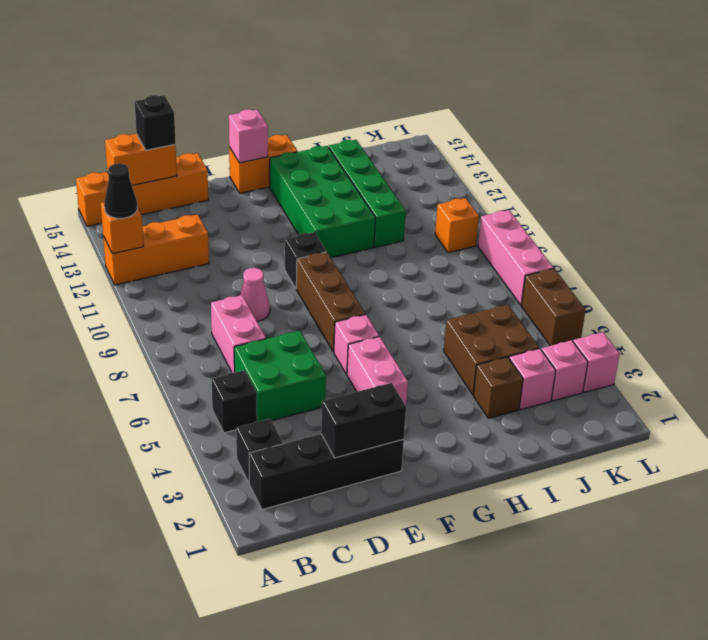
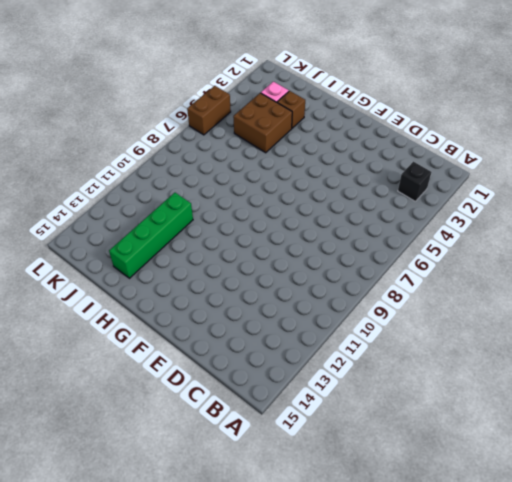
none -> orange 1x3 brick [103,214,209,285]
none -> orange 1x4 brick [76,153,208,226]
none -> black 1x4 brick [249,434,404,510]

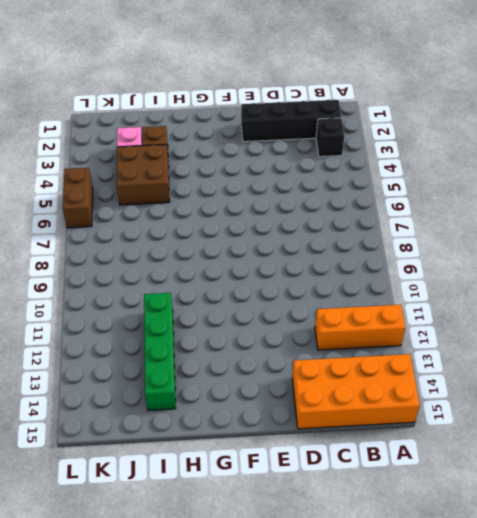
orange 2x4 brick [292,354,420,429] -> orange 1x4 brick [76,153,208,226]
none -> black 1x1 brick [212,370,257,433]
none -> green 2x2 brick [234,331,326,421]
none -> pink 1x2 brick [211,295,266,373]

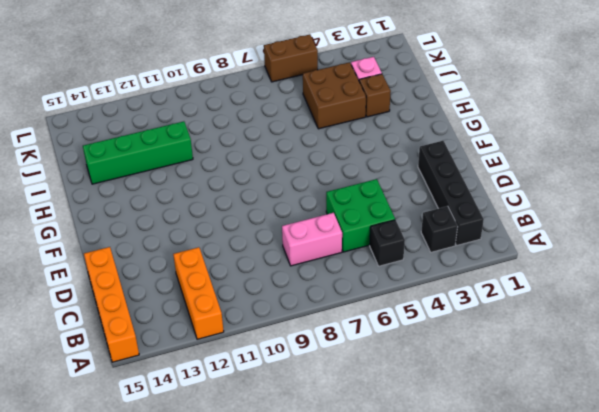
none -> pink 1x1 cone [240,268,270,321]
none -> pink 1x2 brick [347,337,408,405]
none -> pink 1x1 brick [334,315,379,374]

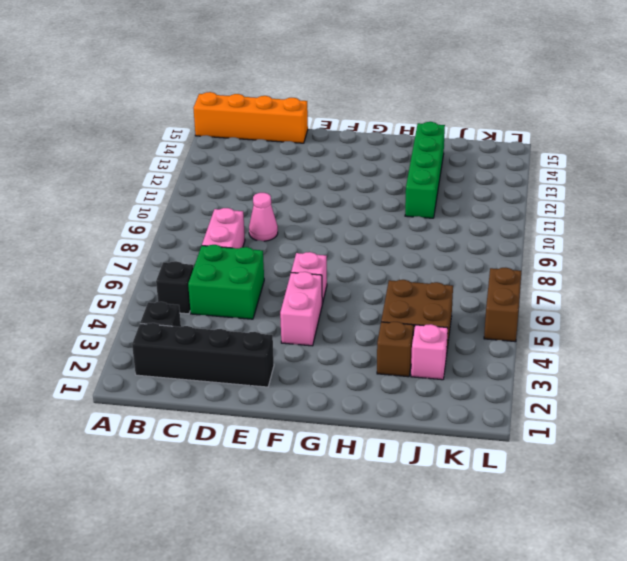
none -> orange 1x3 brick [103,214,209,285]
none -> brown 1x3 brick [296,252,365,352]
none -> black 1x1 brick [285,232,326,288]

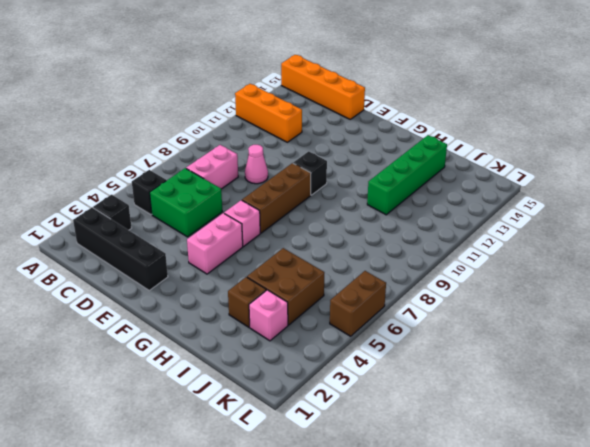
none -> orange 1x2 brick [229,135,297,193]
none -> green 2x4 brick [270,146,376,258]
none -> pink 1x1 brick [541,340,588,401]

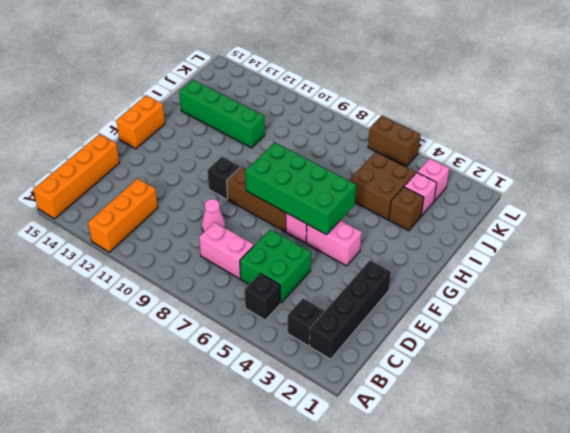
green 2x4 brick [245,143,356,235] -> green 2x4 brick moved to [270,146,376,258]
none -> orange 1x1 brick [435,198,479,253]
none -> pink 1x1 brick [573,332,620,392]
none -> pink 1x3 brick [478,210,553,305]

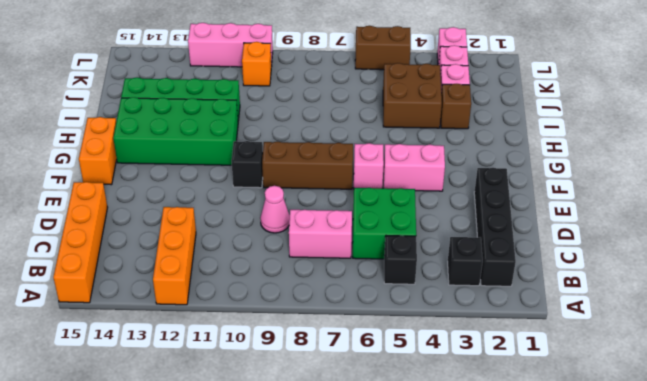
pink 1x3 brick [188,23,273,67] -> pink 1x3 brick moved to [478,210,553,305]
none -> orange 1x1 brick [101,202,143,254]
none -> orange 1x2 brick [105,134,177,185]
none -> black 1x2 brick [321,383,406,458]

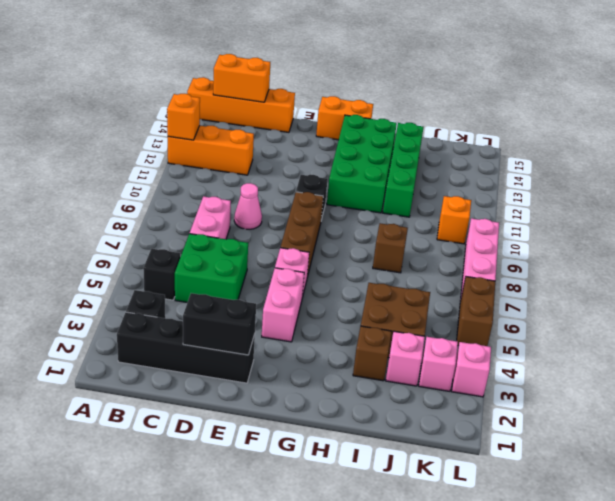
brown 1x1 brick [373,223,408,273] -> none
none -> pink 1x1 brick [229,109,268,163]
none -> black 1x1 cone [104,163,137,218]
none -> black 1x1 brick [135,95,176,150]

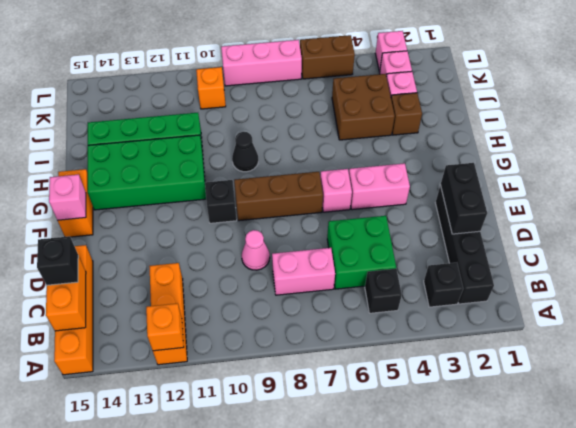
black 1x1 cone [232,132,258,172] -> black 1x1 cone moved to [104,163,137,218]

